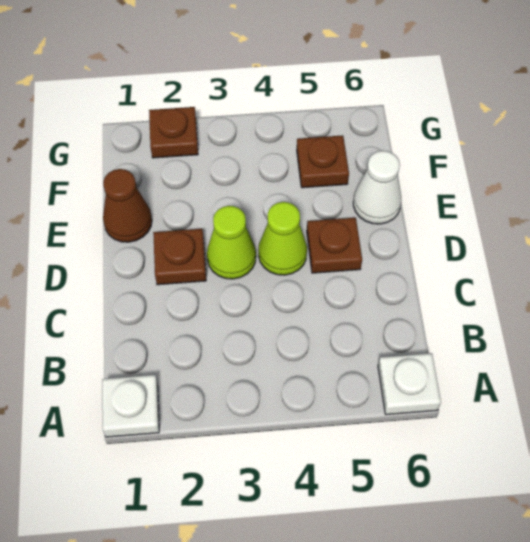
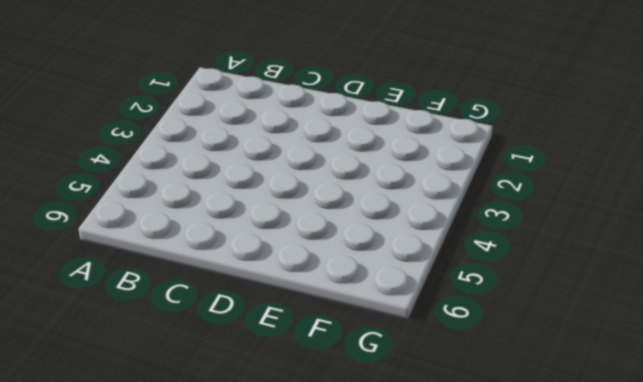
none -> white 1x1 plate [102,375,159,437]
none -> white 1x1 plate [378,353,441,415]

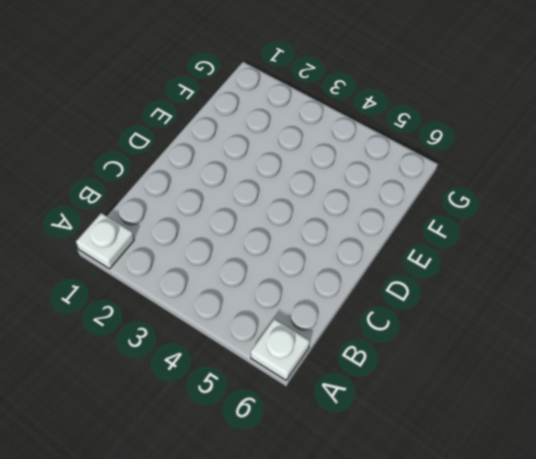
none -> brown 1x1 plate [153,229,206,285]
none -> lime 1x1 cone [207,206,256,279]

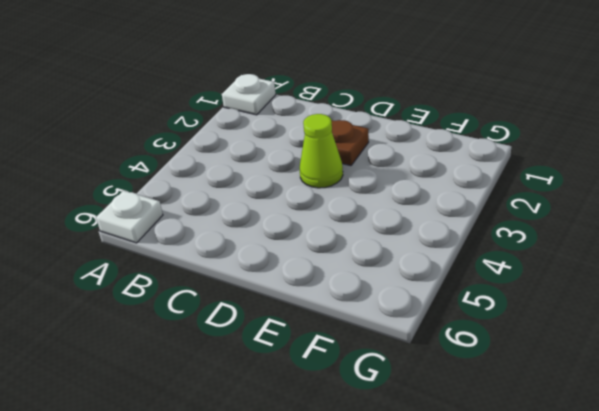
none -> lime 1x1 cone [258,202,307,275]
none -> brown 1x1 plate [307,218,362,273]

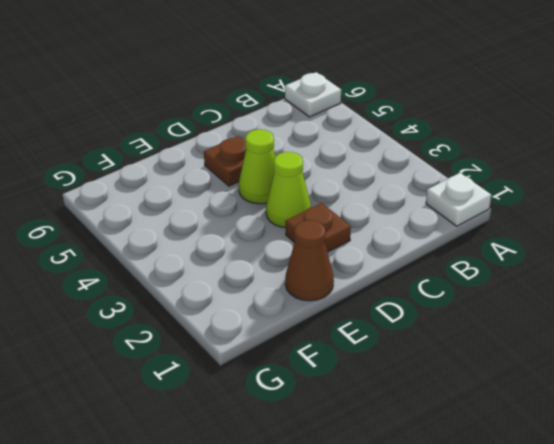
none -> white 1x1 cone [353,151,401,224]
none -> brown 1x1 plate [297,135,349,188]

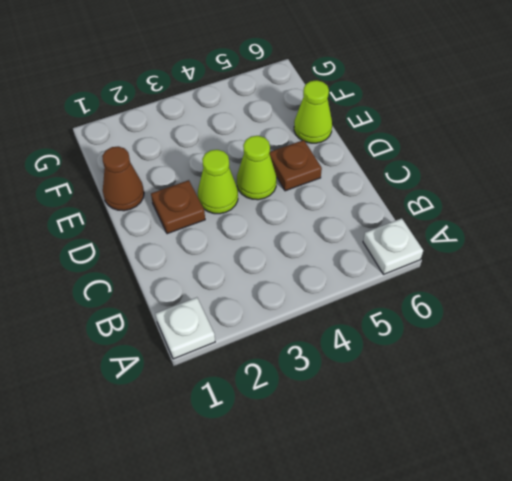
lime 1x1 cone [294,80,332,143] -> white 1x1 cone [353,151,401,224]
none -> brown 1x1 plate [297,135,349,188]
none -> brown 1x1 plate [149,107,198,158]

